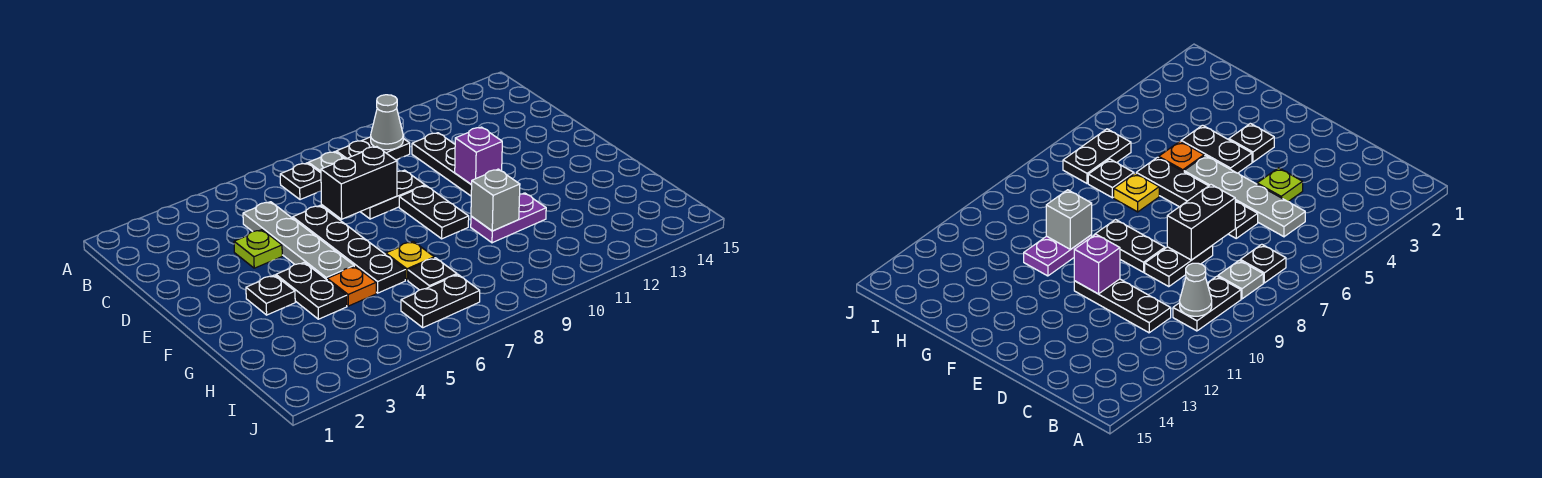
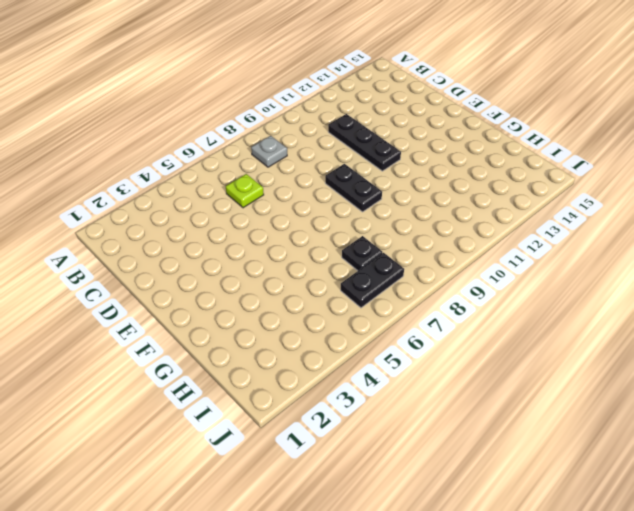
lime 1x1 plate [226,174,264,208] -> lime 1x1 plate moved to [234,230,282,268]
none -> black 1x1 plate [280,163,321,200]
none -> black 1x2 plate [336,137,410,160]
none -> grey 1x4 plate [243,202,354,280]

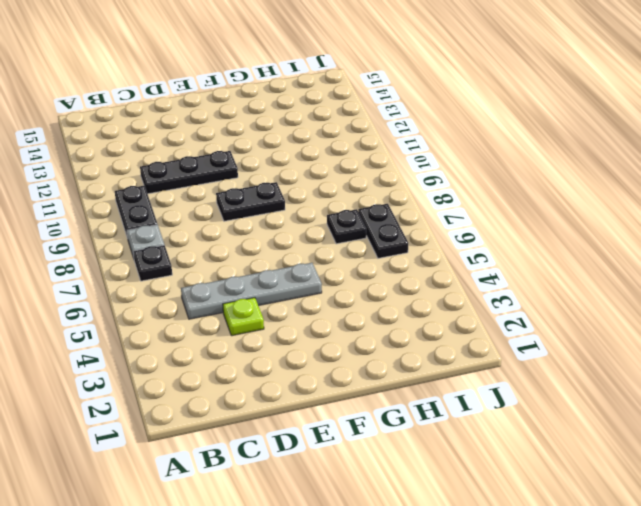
none -> black 1x4 plate [293,206,405,293]
none -> black 1x2 plate [360,170,425,219]
none -> black 1x1 plate [246,275,295,315]

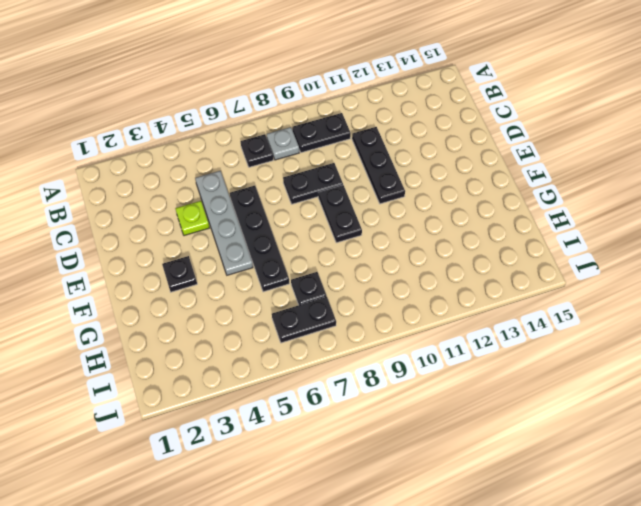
none -> black 1x2 plate [276,262,347,319]
none -> orange 1x1 plate [327,266,376,306]
none -> yellow 1x1 plate [386,241,434,280]

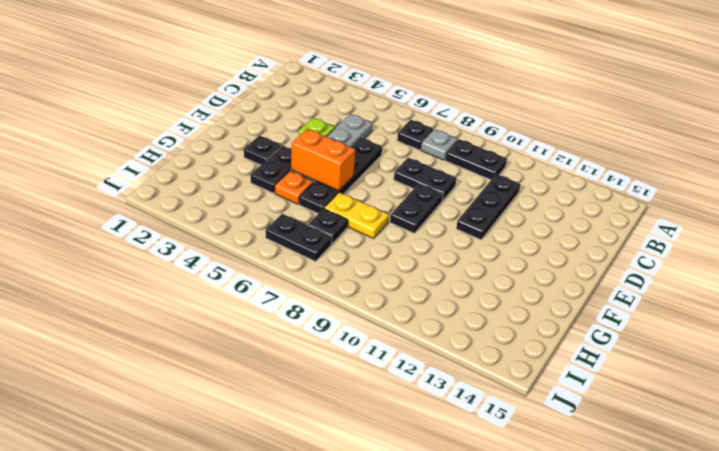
orange 1x2 brick [291,129,355,191] -> none
yellow 1x2 plate [324,193,389,239] -> yellow 1x1 plate [386,241,434,280]
none -> purple 1x2 plate [471,193,546,243]
none -> grey 1x1 cone [371,95,403,150]
none -> black 1x2 brick [321,146,397,219]

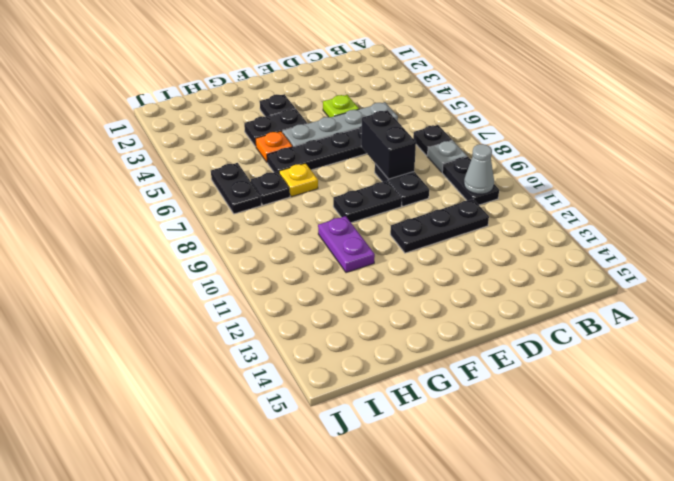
none -> purple 1x1 brick [455,127,502,185]
none -> grey 1x1 brick [471,169,520,231]

